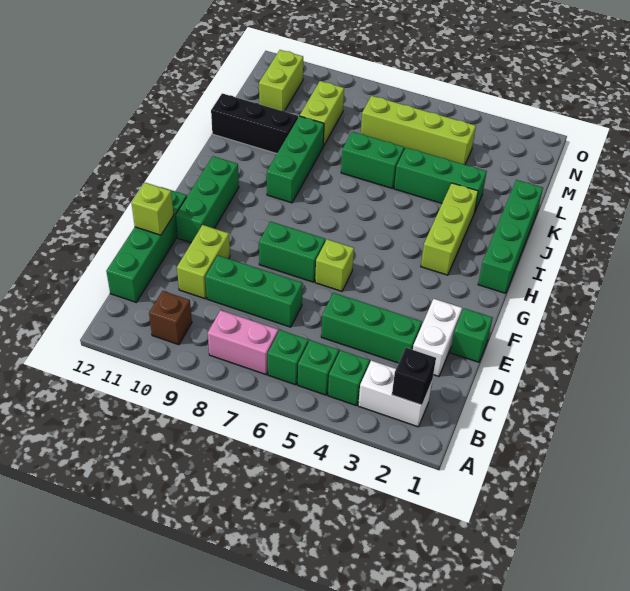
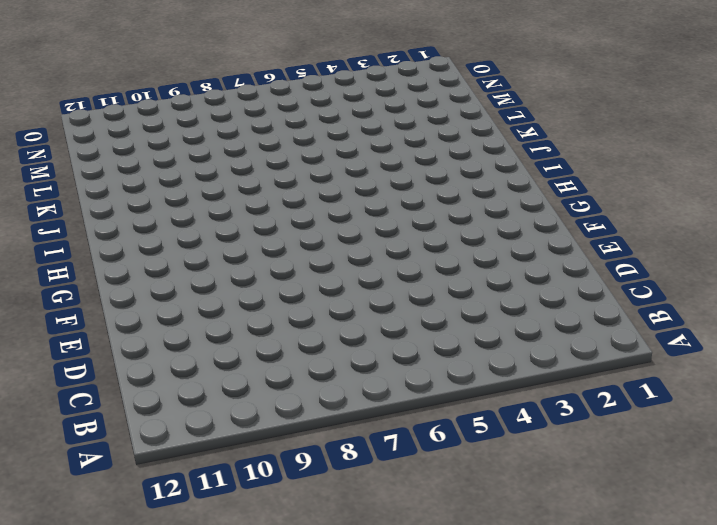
none -> white 1x2 brick [358,361,432,427]
none -> green 1x1 brick [328,350,370,406]
none -> green 1x1 brick [298,340,339,395]

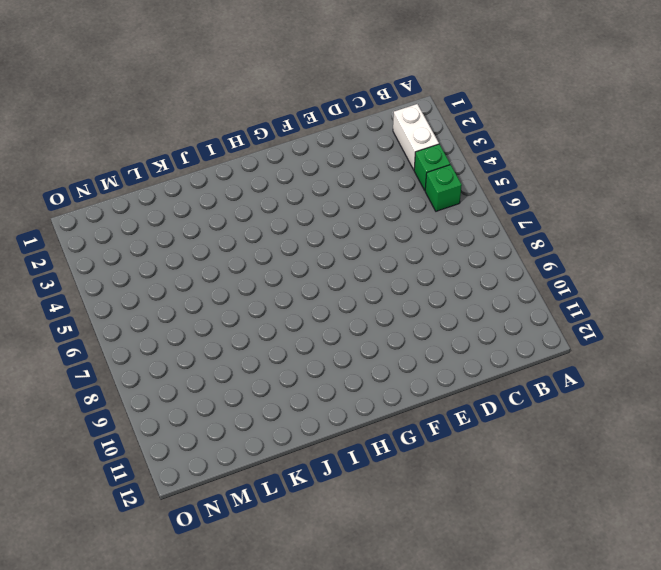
none -> green 1x1 brick [268,330,308,385]
none -> pink 1x2 brick [208,310,278,375]
none -> brown 1x1 brick [149,291,192,345]

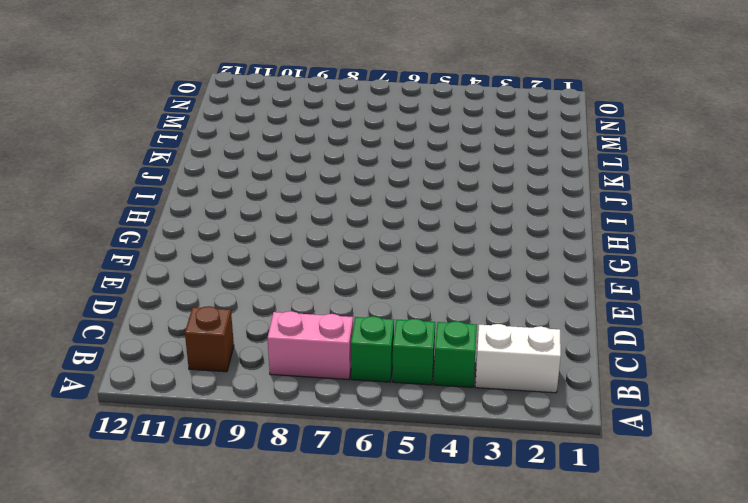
none -> green 1x4 brick [106,187,187,302]
none -> white 1x2 brick [413,299,462,376]
none -> green 1x3 brick [321,293,422,363]

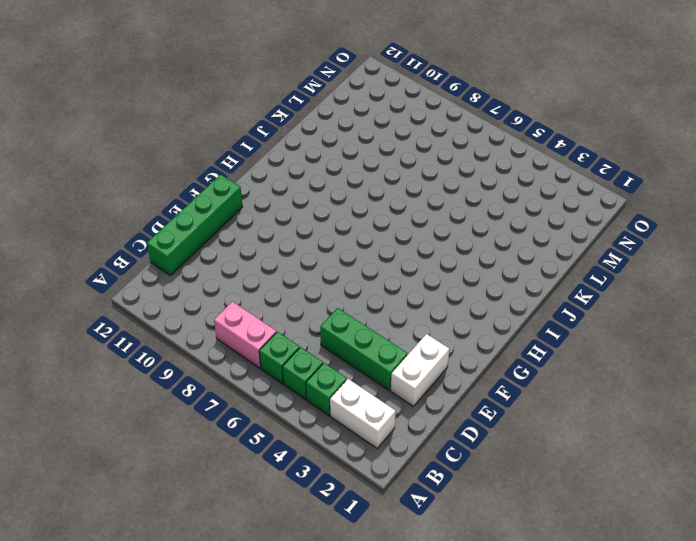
none -> brown 1x1 brick [149,291,192,345]
none -> green 1x3 brick [205,255,303,327]
none -> lime 1x2 brick [177,225,230,299]

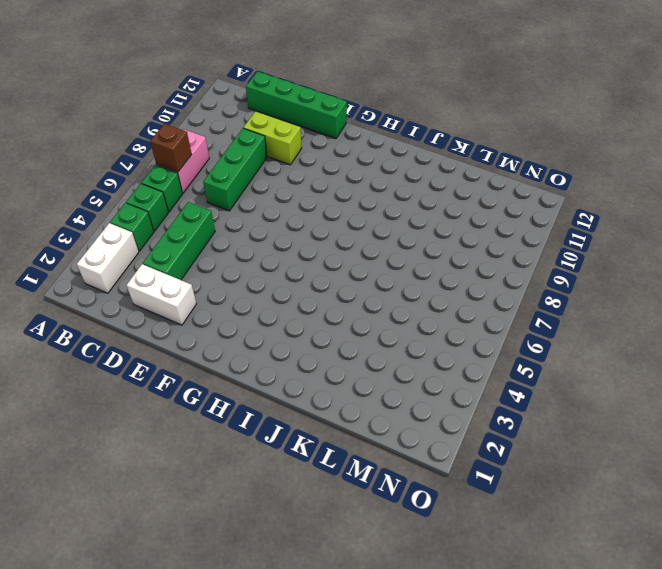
brown 1x1 brick [150,124,192,172] -> brown 1x1 brick moved to [149,291,192,345]
none -> green 1x1 brick [450,308,493,362]
none -> lime 1x1 brick [315,239,354,291]
none -> green 1x2 brick [259,222,325,282]

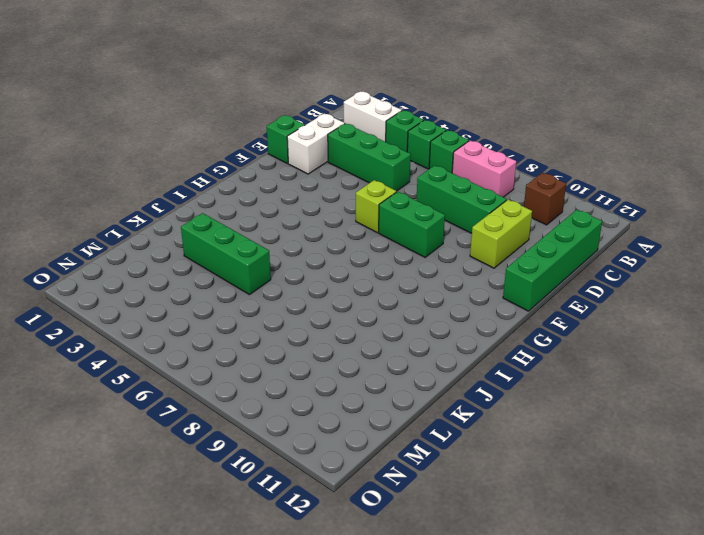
none -> green 1x3 brick [176,156,239,243]
none -> green 1x4 brick [478,180,543,293]
none -> lime 1x3 brick [421,183,478,275]

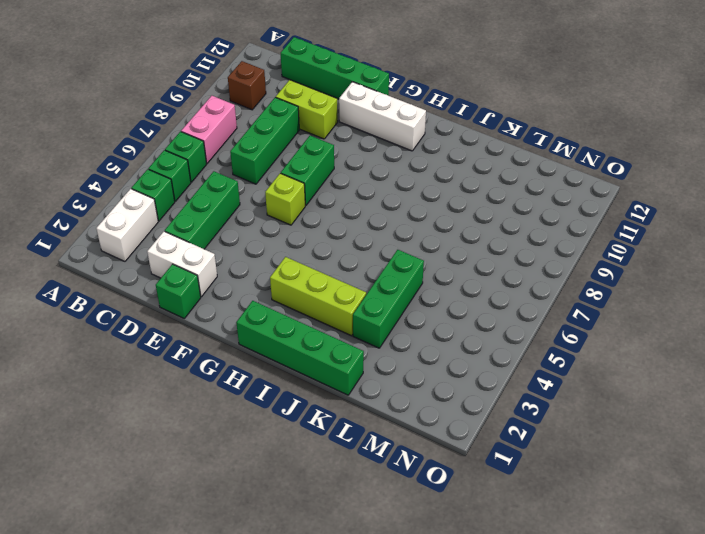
white 1x3 brick [339,82,426,151] -> green 1x3 brick [176,156,239,243]
none -> green 1x3 brick [267,116,324,203]
none -> green 1x2 brick [341,132,404,189]
none -> black 1x3 brick [211,93,298,154]

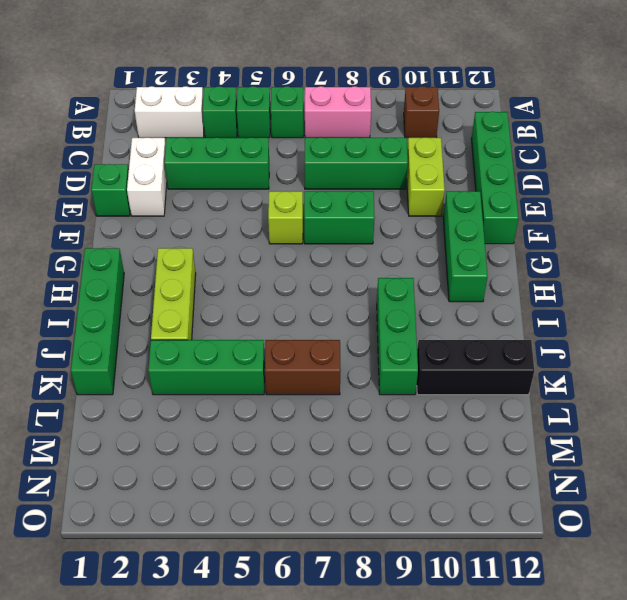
brown 1x2 brick [265,340,341,395] -> green 1x2 brick [341,132,404,189]
none -> lime 1x2 brick [300,81,344,146]
none -> lime 1x4 brick [361,96,476,164]
none -> lime 1x2 brick [259,50,303,111]

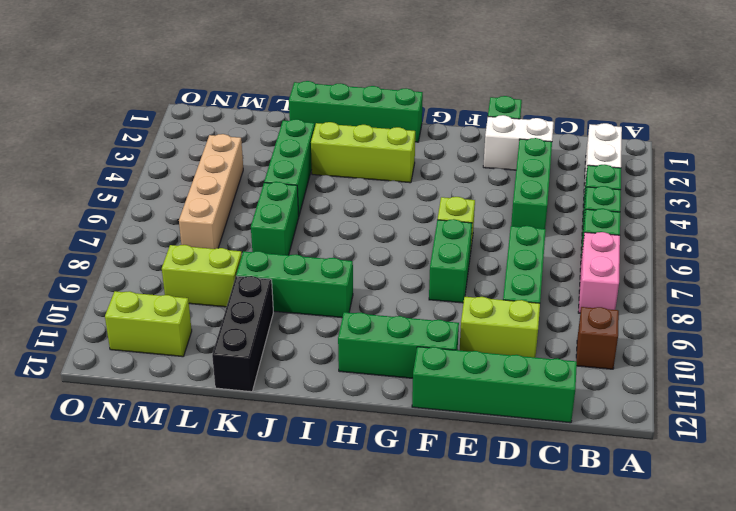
tan 1x4 brick [179,134,243,249] -> lime 1x4 brick [361,96,476,164]
none -> black 1x1 brick [392,348,436,405]
none -> lime 1x1 brick [131,183,174,235]

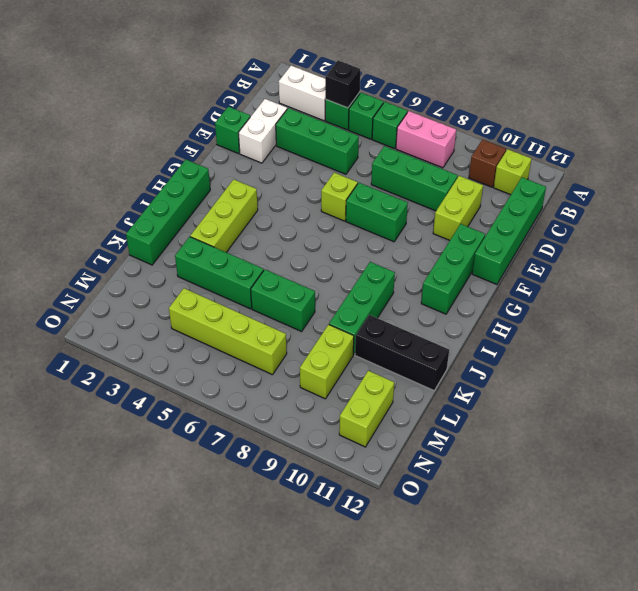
black 1x1 brick [325,60,360,108] -> black 1x1 brick moved to [392,348,436,405]
lime 1x1 brick [494,149,531,195] -> lime 1x1 brick moved to [131,183,174,235]

